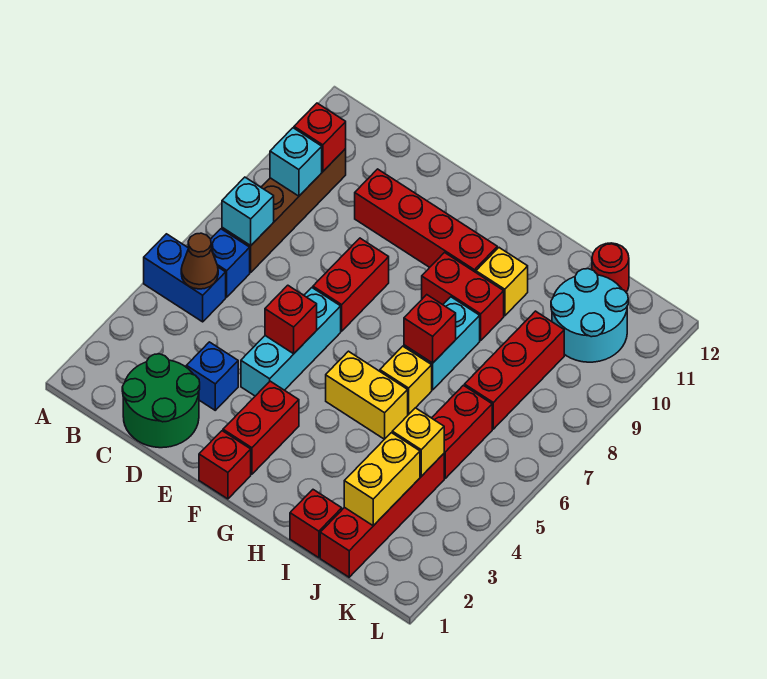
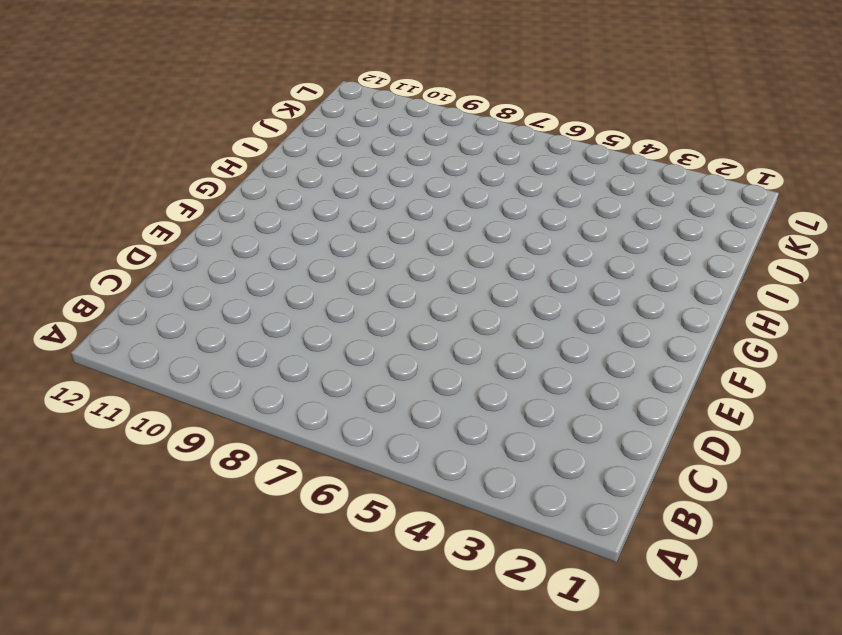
none -> blue 1x2 brick [144,234,226,322]
none -> blue 1x1 brick [211,229,250,297]
none -> brown 1x4 brick [222,149,346,272]

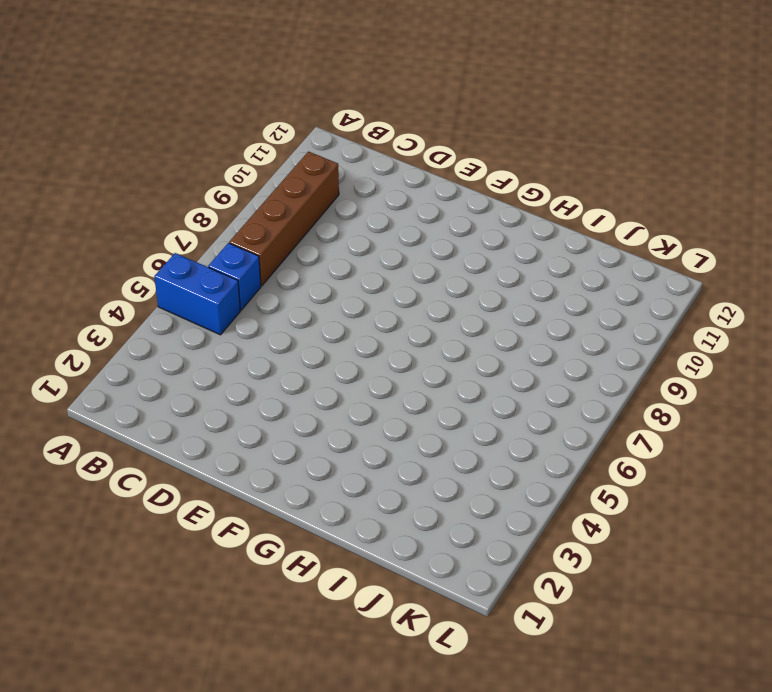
none -> green 2x2 round brick [122,354,200,448]
none -> blue 1x1 brick [186,342,238,410]
none -> red 1x4 brick [355,169,497,272]

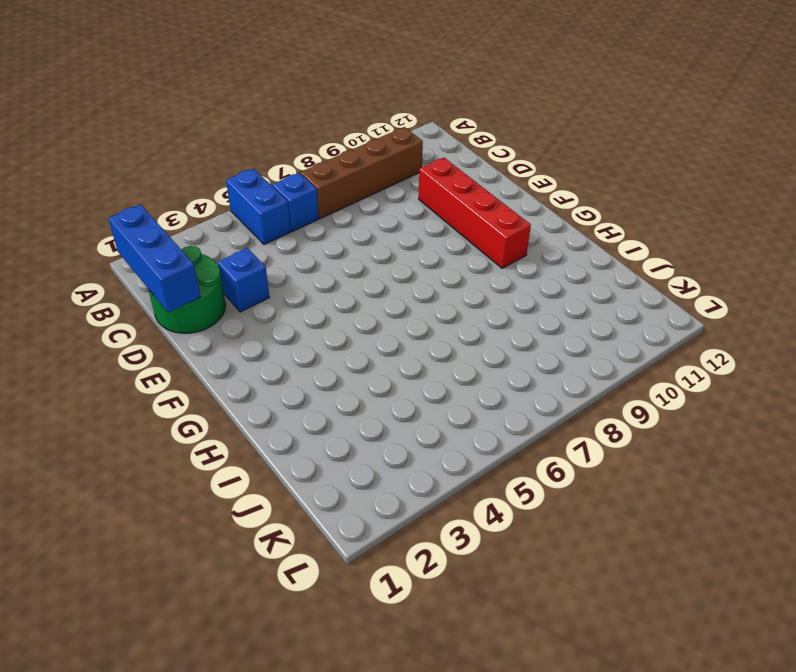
blue 1x3 brick [108,204,200,312] -> none
none -> cyan 1x3 brick [241,288,341,396]
none -> red 1x2 brick [313,238,389,331]
none -> red 1x1 brick [199,431,251,499]

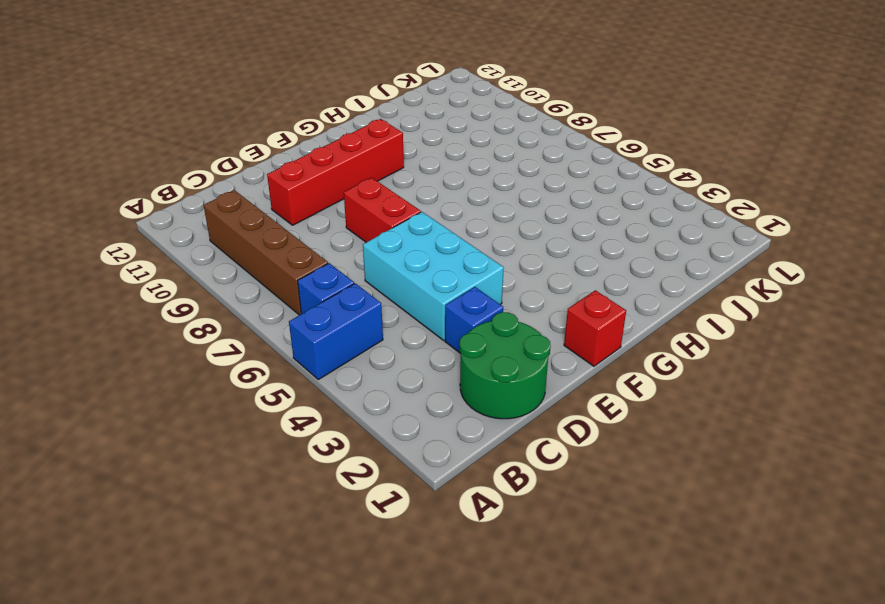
cyan 2x3 brick [363,212,504,340] -> cyan 1x3 brick [241,288,341,396]
none -> red 1x2 brick [223,381,299,474]
none -> yellow 1x2 brick [326,351,408,439]
none -> red 1x2 brick [422,253,504,340]

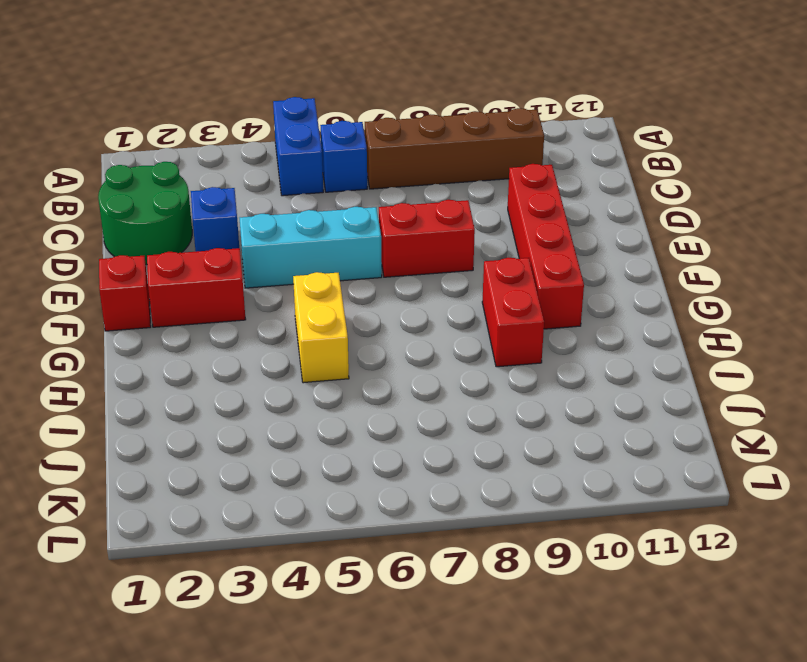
none -> yellow 1x1 brick [380,346,432,415]
none -> cyan 1x2 brick [404,297,480,390]
none -> yellow 1x1 brick [476,248,528,316]

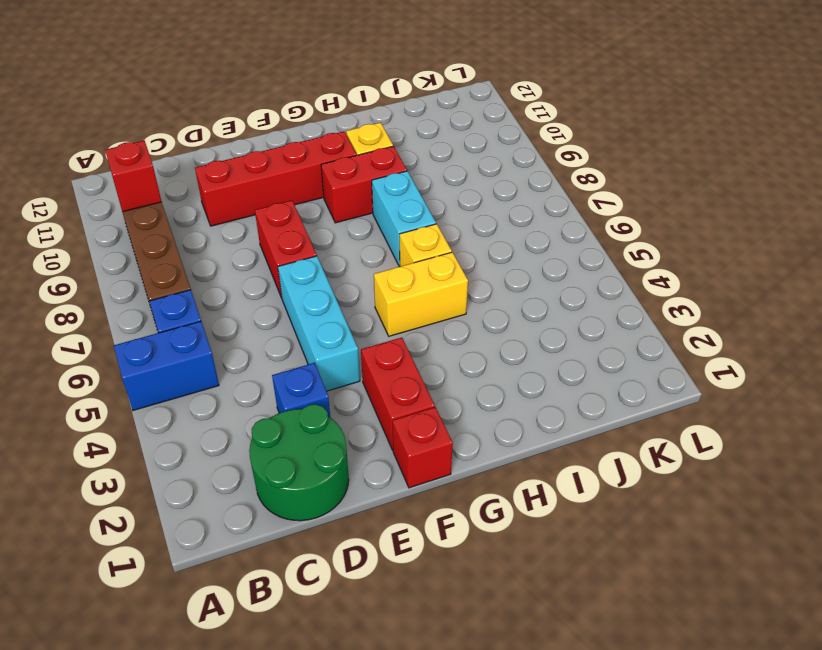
none -> red 1x1 brick [290,490,342,558]
none -> red 1x4 brick [320,454,444,577]
none -> red 1x2 brick [432,385,492,478]

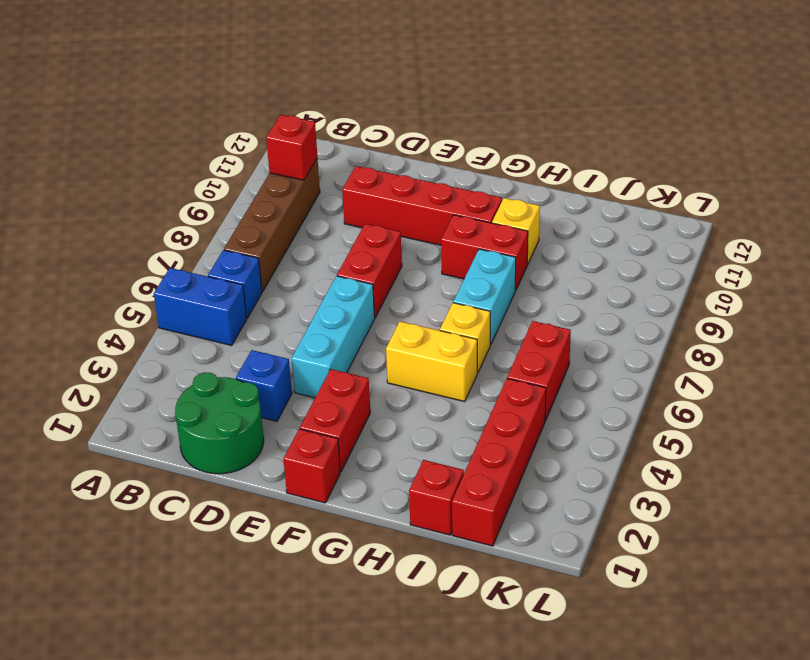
none -> red 1x3 brick [465,311,564,429]
none -> cyan 2x2 round brick [551,269,628,362]
none -> red 1x1 round brick [592,243,629,292]

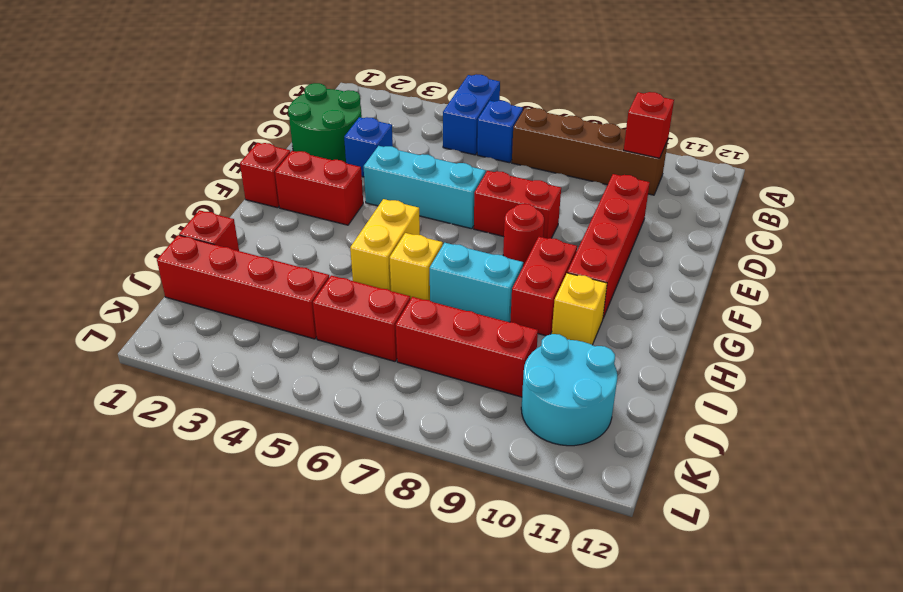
red 1x1 round brick [503,204,544,266] -> red 1x1 round brick moved to [592,243,629,292]
none -> brown 1x1 cone [181,233,218,289]
none -> cyan 1x1 brick [222,177,274,246]
none -> cyan 1x1 brick [270,128,322,196]

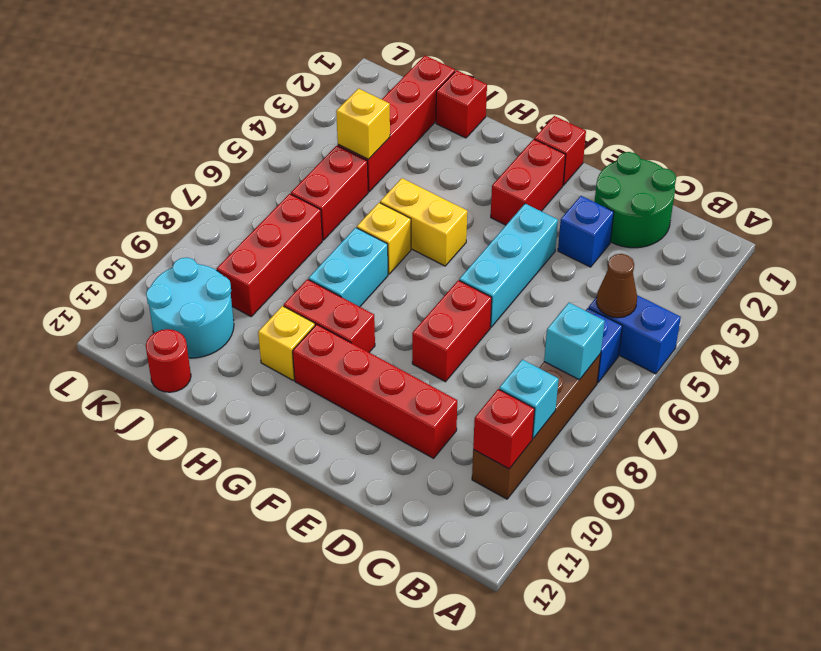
none -> red 1x1 brick [265,285,317,354]
none -> red 1x1 brick [404,295,456,363]
none -> yellow 1x2 brick [344,433,420,526]

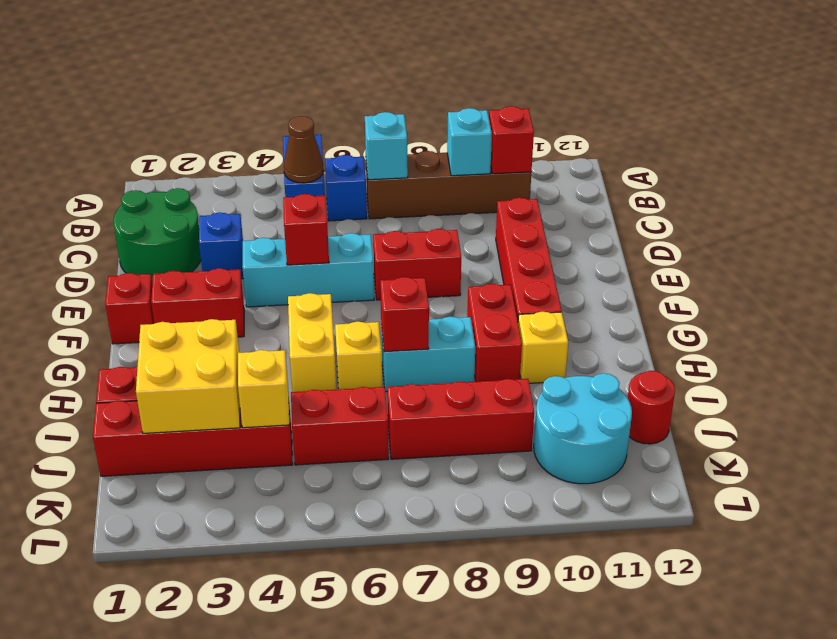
yellow 2x2 brick [136,319,240,433] -> yellow 1x2 brick [344,433,420,526]

